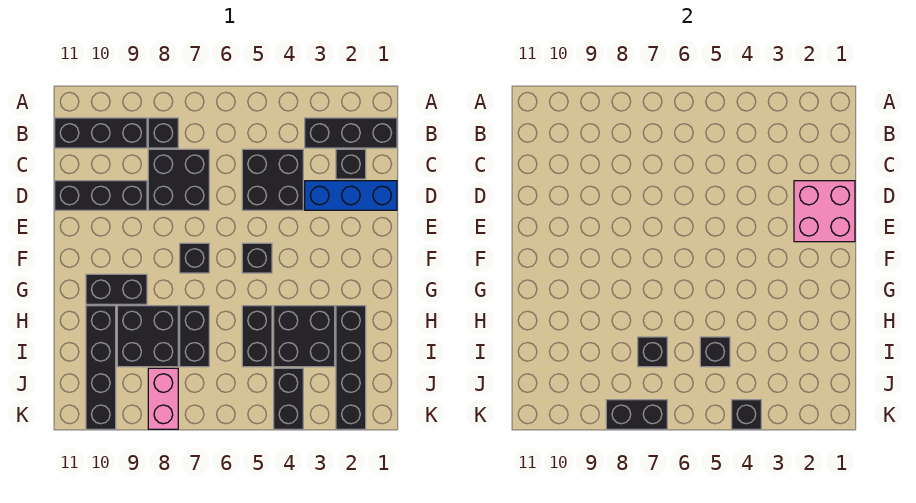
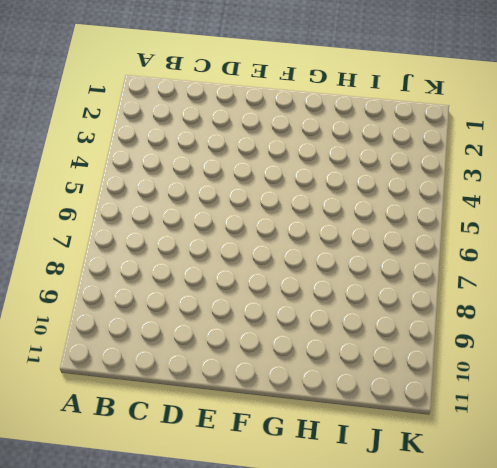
none -> black 1x3 brick [305,118,397,148]
none -> black 1x1 brick [148,118,178,148]
none -> black 1x3 brick [55,118,147,148]

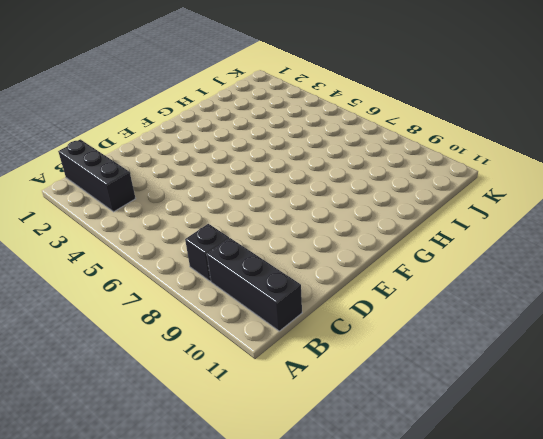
none -> black 1x1 brick [336,149,366,179]
none -> black 2x2 brick [242,149,303,210]
none -> black 2x2 brick [148,149,209,210]

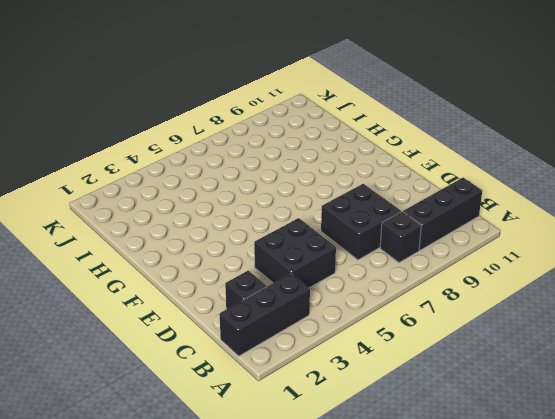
none -> blue 1x3 brick [305,181,397,210]
none -> black 1x3 brick [55,181,147,210]
none -> black 1x1 brick [242,243,272,273]

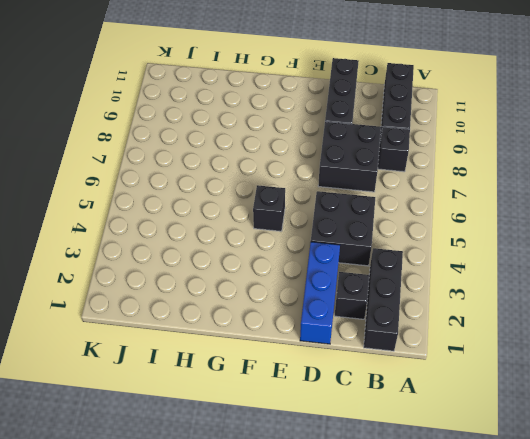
none -> black 1x1 brick [180,243,209,273]
none -> black 1x2 brick [86,274,147,304]
none -> black 1x4 brick [336,306,366,429]

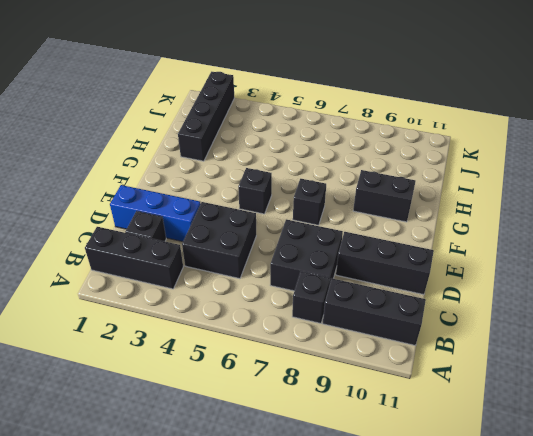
none -> black 2x2 brick [274,306,335,367]
none -> black 1x2 brick [242,306,272,367]
none -> black 1x2 brick [180,306,209,367]

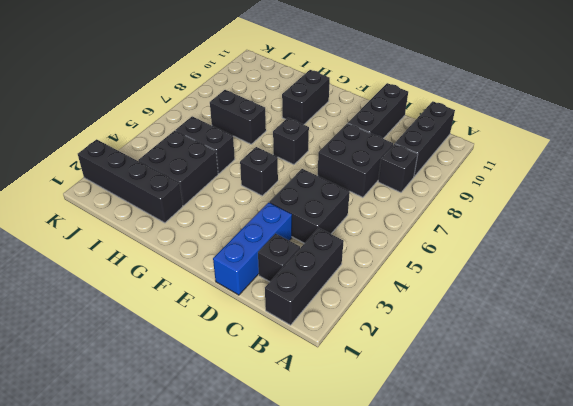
none -> black 2x2 brick [117,306,178,367]
none -> black 1x4 brick [86,306,116,429]
none -> black 1x2 brick [274,368,303,429]

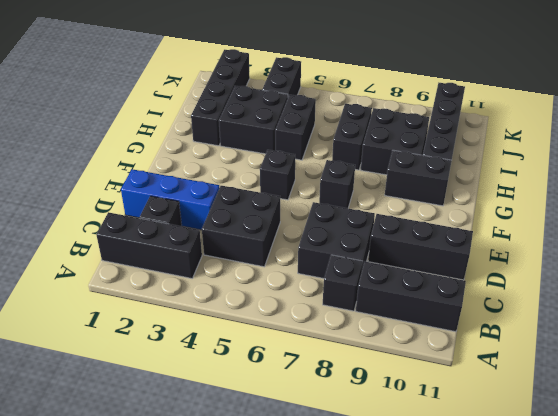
none -> pink 1x2 brick [148,368,178,429]
none -> pink 2x2 brick [794,181,855,242]
none -> black 1x1 brick [700,337,730,367]

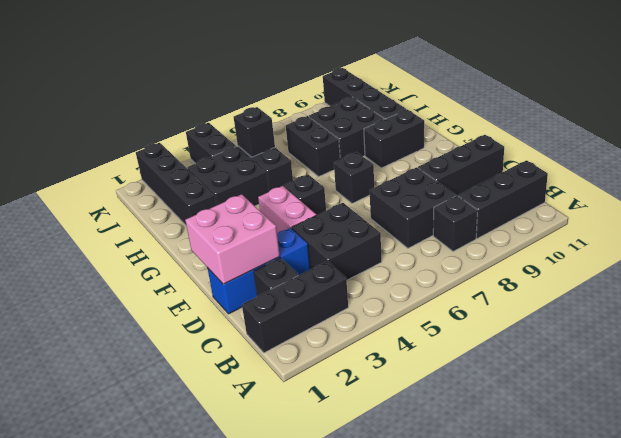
pink 1x2 brick [258,186,316,233] -> pink 1x2 brick moved to [148,368,178,429]
none -> black 1x1 brick [638,337,667,367]
none -> black 1x1 brick [732,400,761,429]
none -> black 1x2 brick [606,400,667,429]

